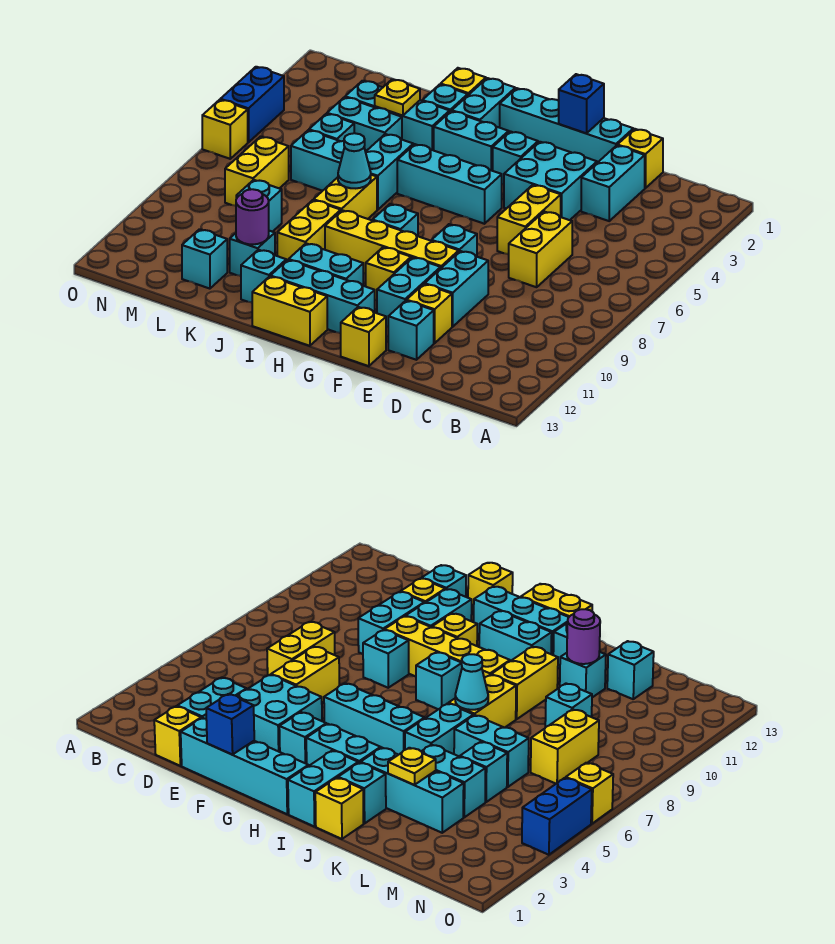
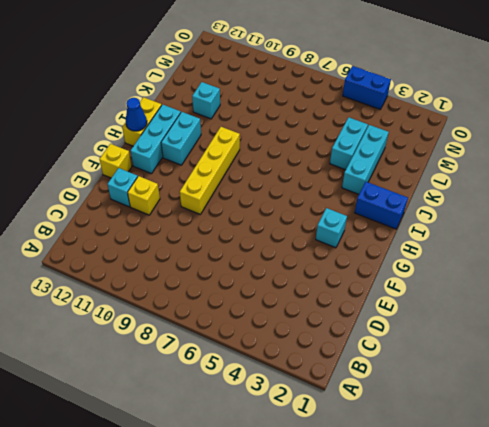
blue 1x1 cone [126,98,147,131] -> none
blue 1x2 brick [355,182,408,229] -> cyan 1x2 brick [452,78,515,128]
none -> yellow 1x1 brick [618,129,663,188]
none -> cyan 1x2 brick [581,145,645,221]
none -> yellow 1x2 brick [509,212,572,287]
none -> cyan 1x4 brick [500,88,633,163]

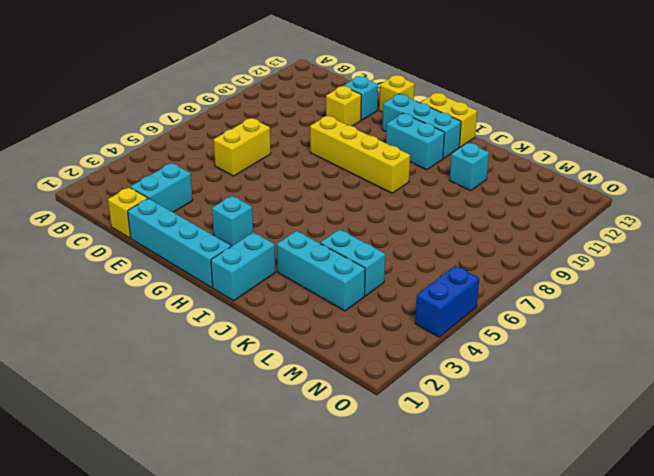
none -> cyan 2x2 brick [504,142,597,220]
none -> yellow 1x2 brick [497,185,561,255]
none -> cyan 1x2 brick [425,251,488,327]
none -> cyan 1x1 brick [432,224,477,256]

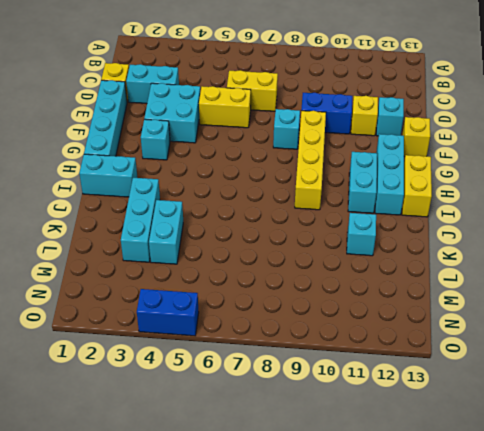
blue 1x2 brick [301,93,352,134] -> cyan 1x2 brick [425,251,488,327]
none -> cyan 1x2 brick [377,257,441,327]
none -> cyan 1x3 brick [397,144,502,224]
none -> yellow 1x1 brick [366,247,411,300]
none -> cyan 1x2 brick [434,111,509,171]

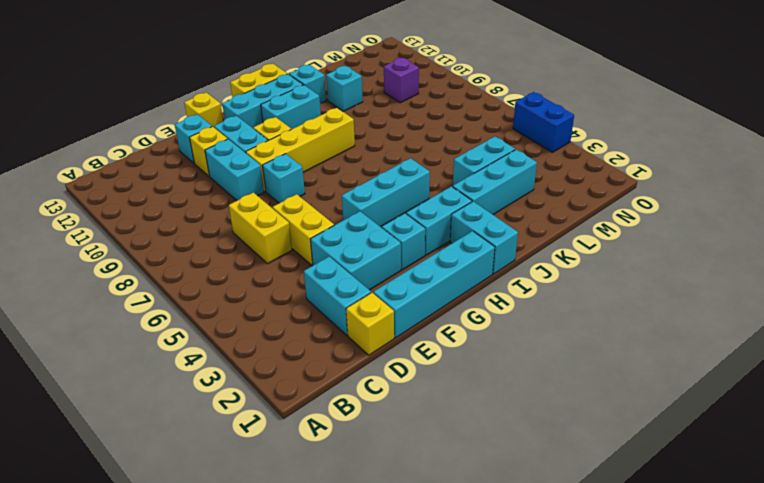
purple 1x1 brick [384,58,419,103] -> none
none -> cyan 1x1 brick [373,204,418,236]
none -> yellow 1x1 brick [441,68,486,95]
none -> cyan 1x1 brick [422,84,468,111]
none -> cyan 1x2 brick [366,134,413,210]

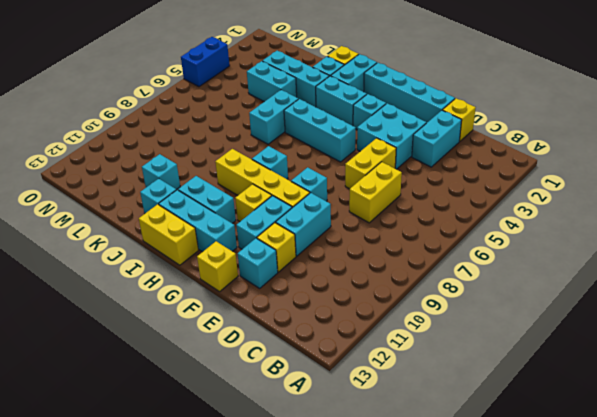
none -> yellow 1x2 brick [314,175,377,219]
none -> yellow 1x2 brick [277,200,341,261]
none -> cyan 1x2 brick [291,130,366,191]
none -> cyan 1x1 brick [309,114,354,141]

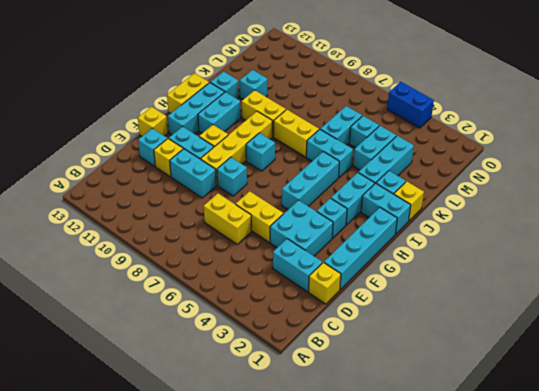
none -> cyan 1x1 brick [236,180,282,232]
none -> cyan 1x1 brick [182,229,227,289]
none -> yellow 1x2 brick [225,137,289,206]
none -> yellow 1x1 brick [202,100,248,159]

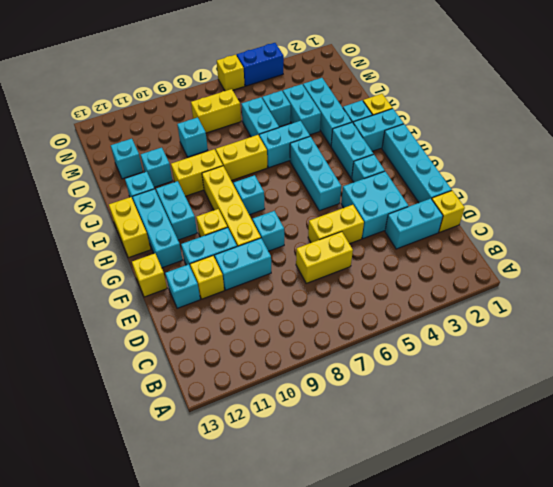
none -> blue 1x1 brick [559,74,604,133]
none -> cyan 1x1 cone [338,133,371,188]
none -> yellow 1x1 plate [375,79,420,116]
none -> purple 1x1 round brick [236,189,269,244]

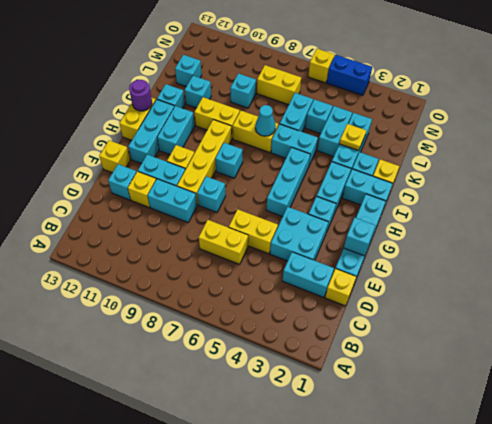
cyan 1x1 brick [344,218,375,256] -> blue 1x1 brick [559,74,604,133]
purple 1x1 round brick [129,80,152,111] -> purple 1x1 round brick moved to [236,189,269,244]

